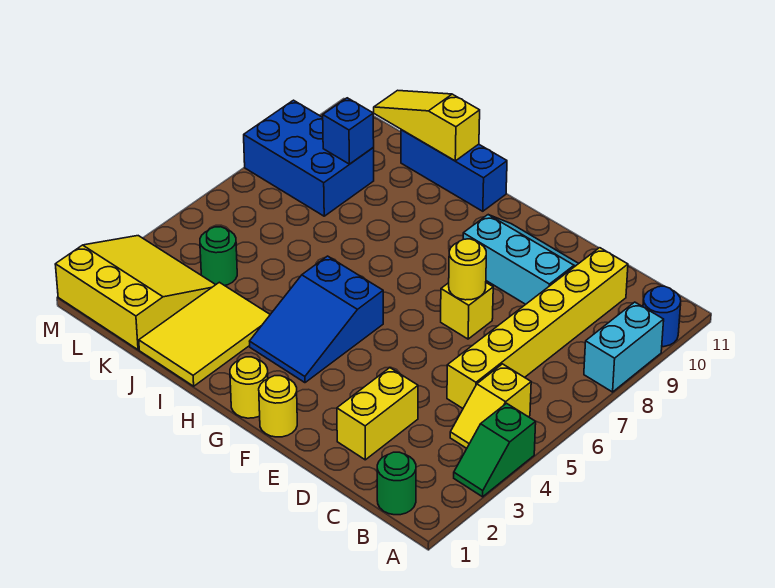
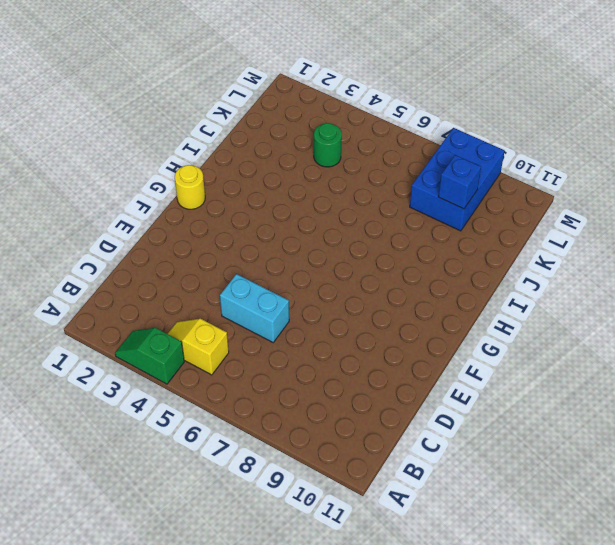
cyan 1x2 brick [220,274,289,342] -> cyan 1x2 brick moved to [584,302,664,392]
none -> blue 1x1 round brick [643,286,681,347]
none -> green 1x1 round brick [377,452,416,515]
none -> yellow 1x6 brick [447,248,628,408]

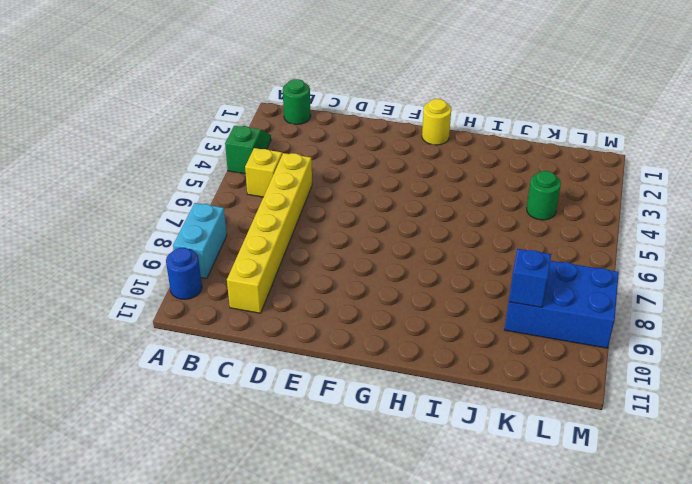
none -> yellow 1x2 brick [337,368,418,460]
none -> cyan 2x3 slope [463,215,579,304]
none -> yellow 1x1 brick [441,283,493,339]

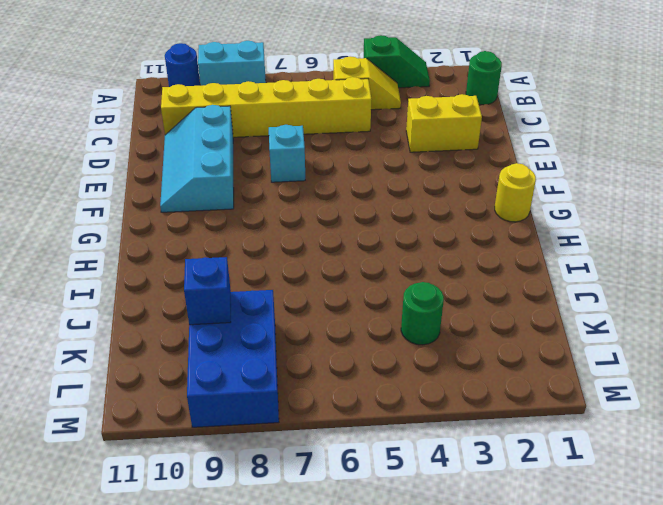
cyan 1x1 brick [269,125,305,182] -> yellow 1x1 brick [441,283,493,339]
none -> yellow 1x1 round brick [259,376,297,437]
none -> blue 2x3 slope [250,256,383,383]
none -> blue 1x3 brick [401,130,507,211]

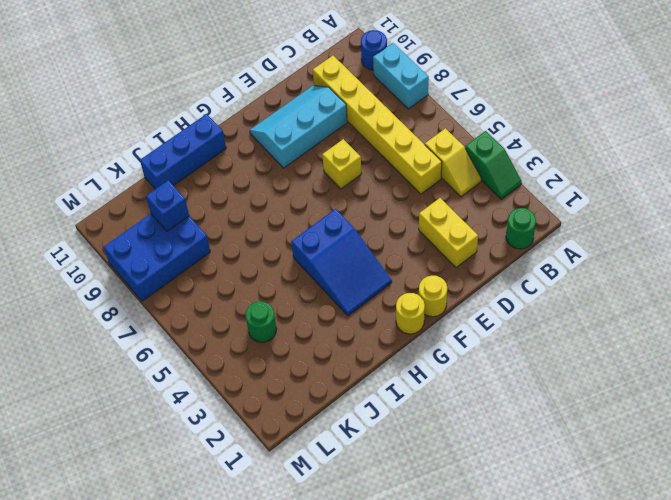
none -> yellow 2x3 tile [139,282,270,386]
none -> yellow 3x3 slope [55,236,216,350]
none -> yellow 1x1 round brick [449,239,486,300]

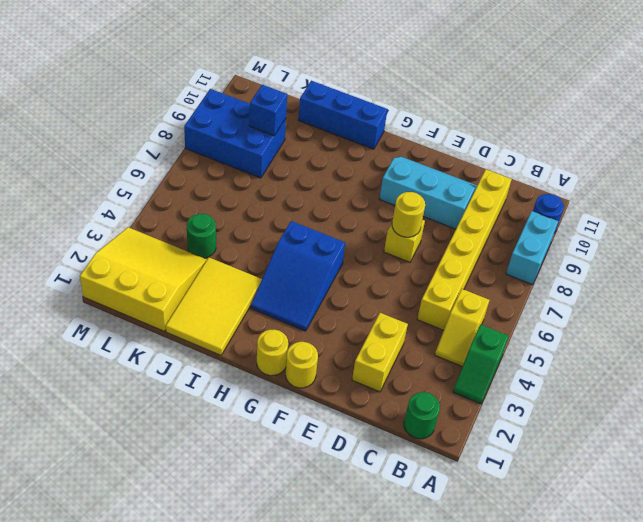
none -> yellow 1x3 slope [374,90,480,161]

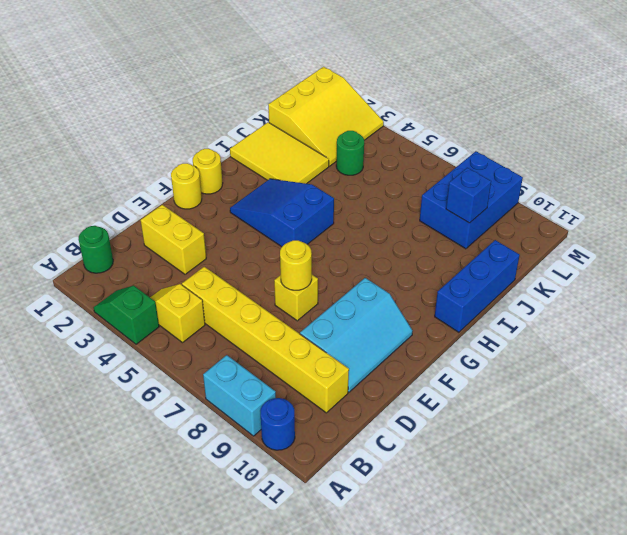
none -> yellow 1x3 slope [374,90,480,161]

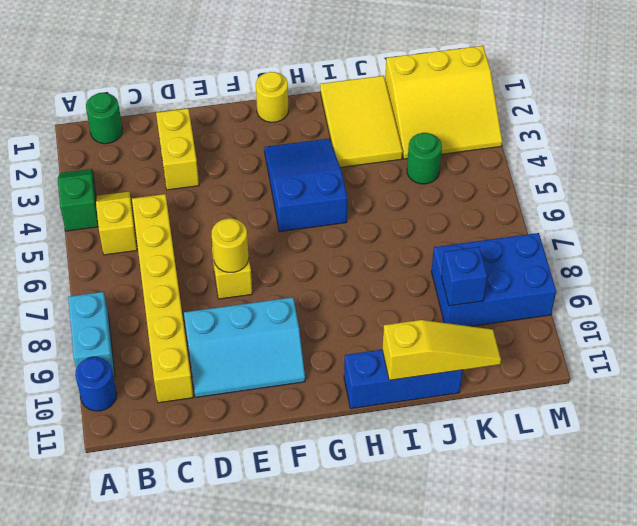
none -> yellow 1x1 round brick [259,376,297,437]

